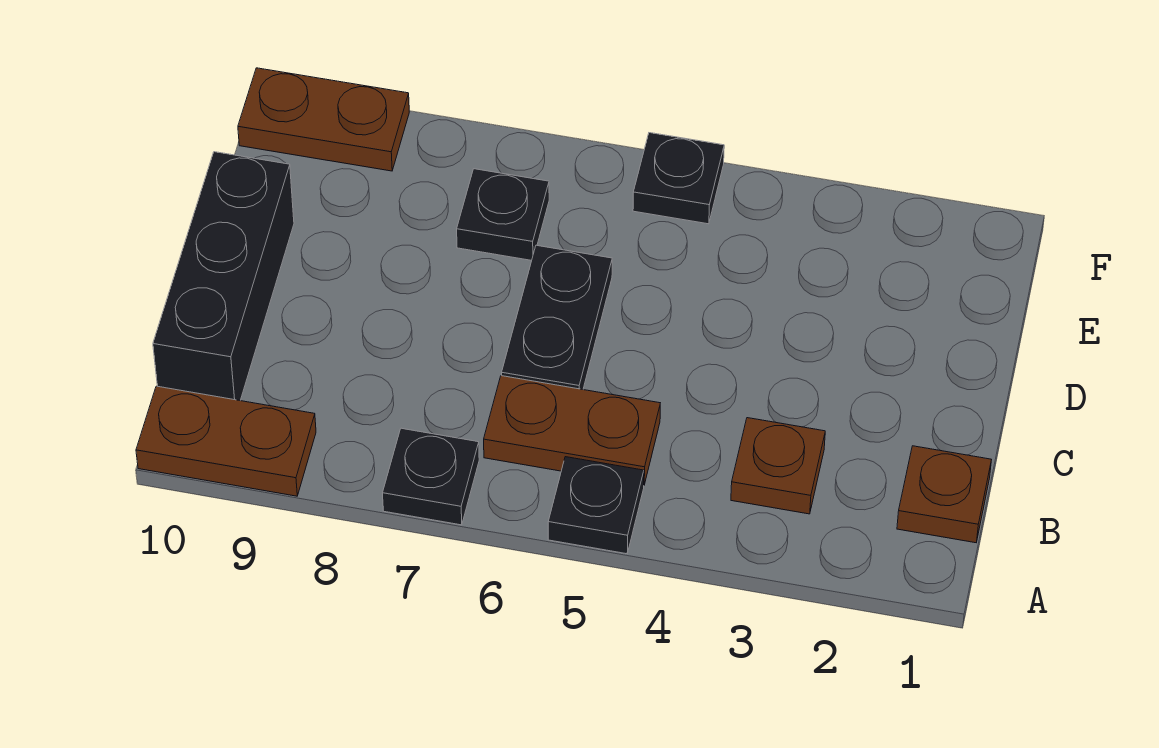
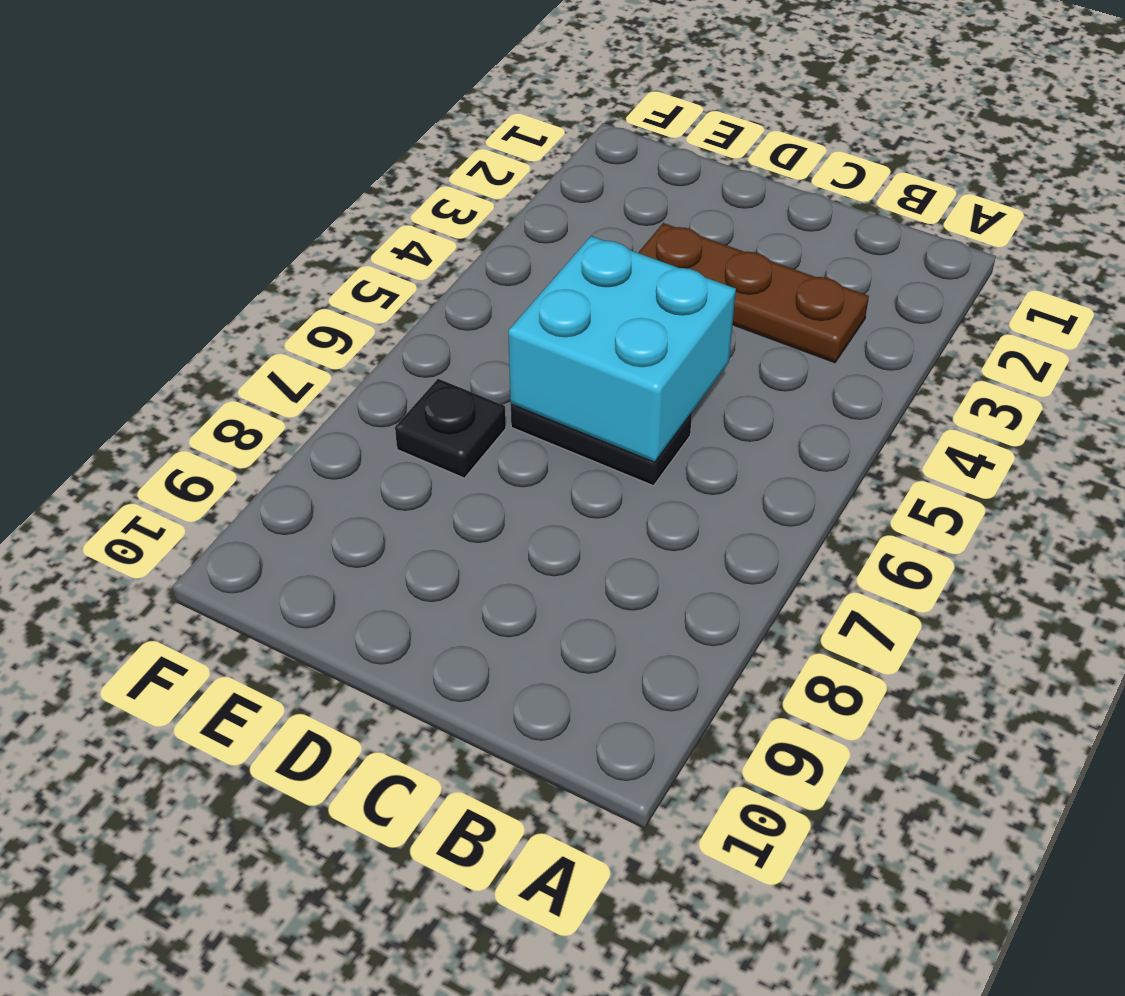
brown 1x3 plate [638,223,869,363] -> brown 1x1 plate [731,418,825,514]
cyan 2x2 brick [508,236,736,462] -> none
none -> black 1x1 plate [548,457,644,554]
none -> black 1x1 plate [383,428,479,525]

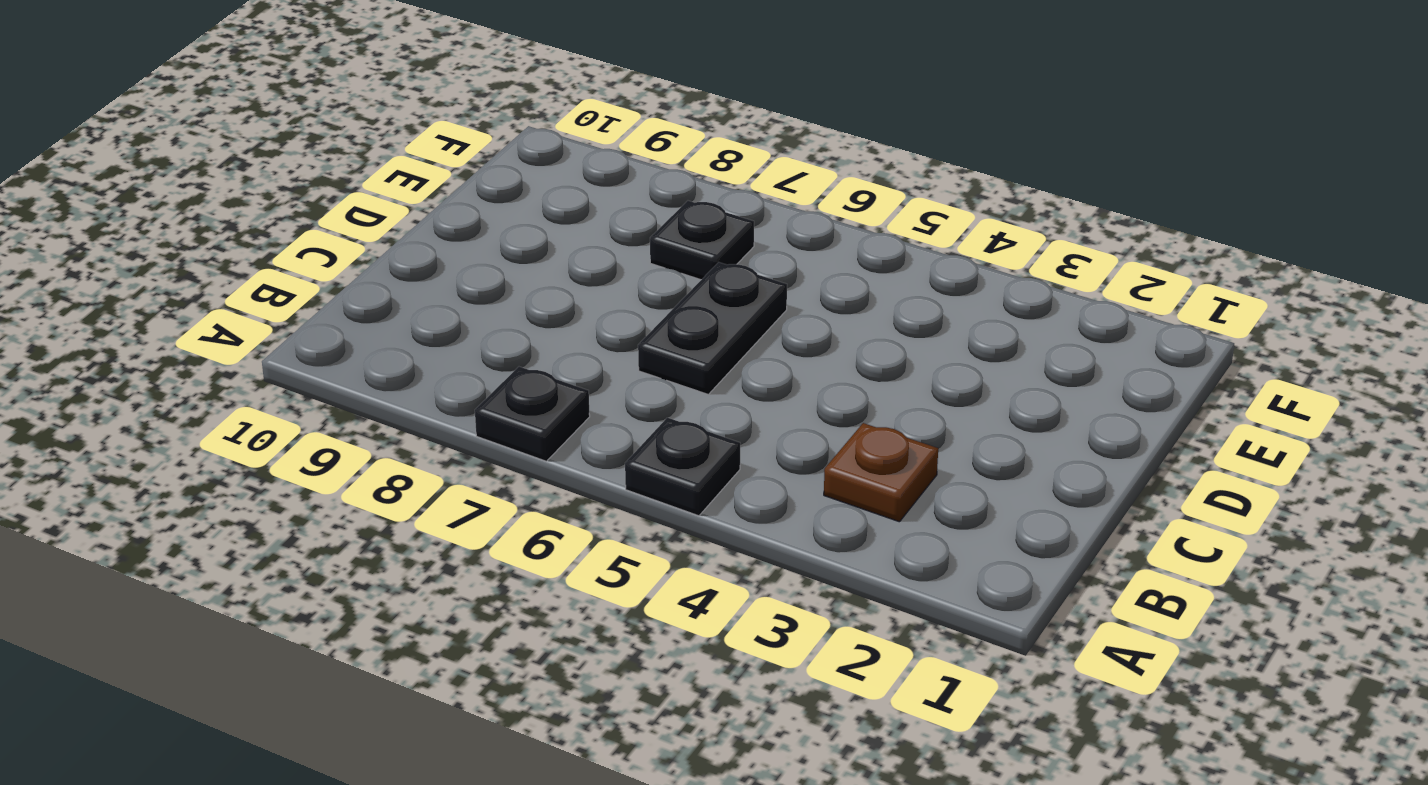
none -> brown 1x2 plate [136,386,316,496]
none -> brown 1x1 plate [897,446,991,543]

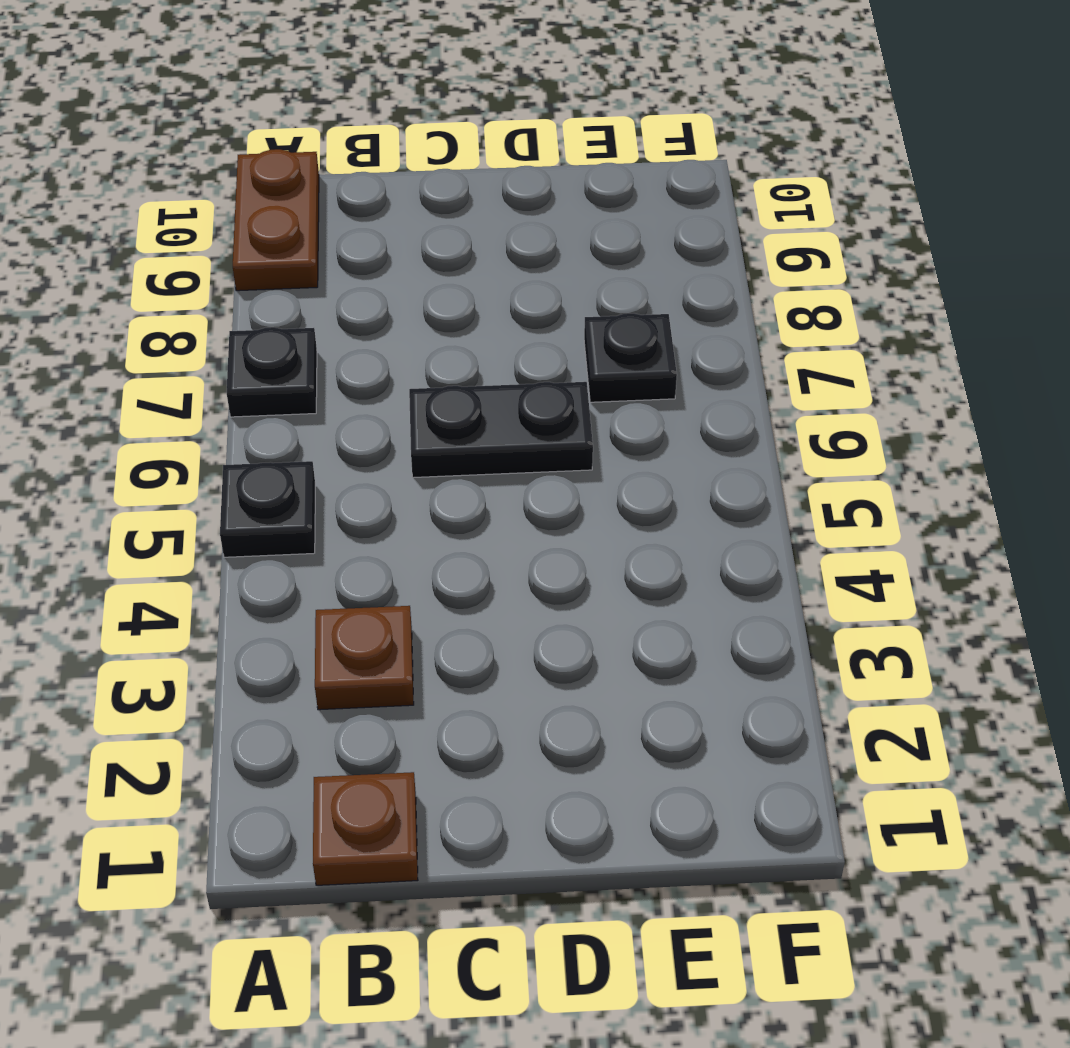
none -> brown 1x2 plate [484,376,660,485]
none -> black 1x3 brick [153,152,294,401]

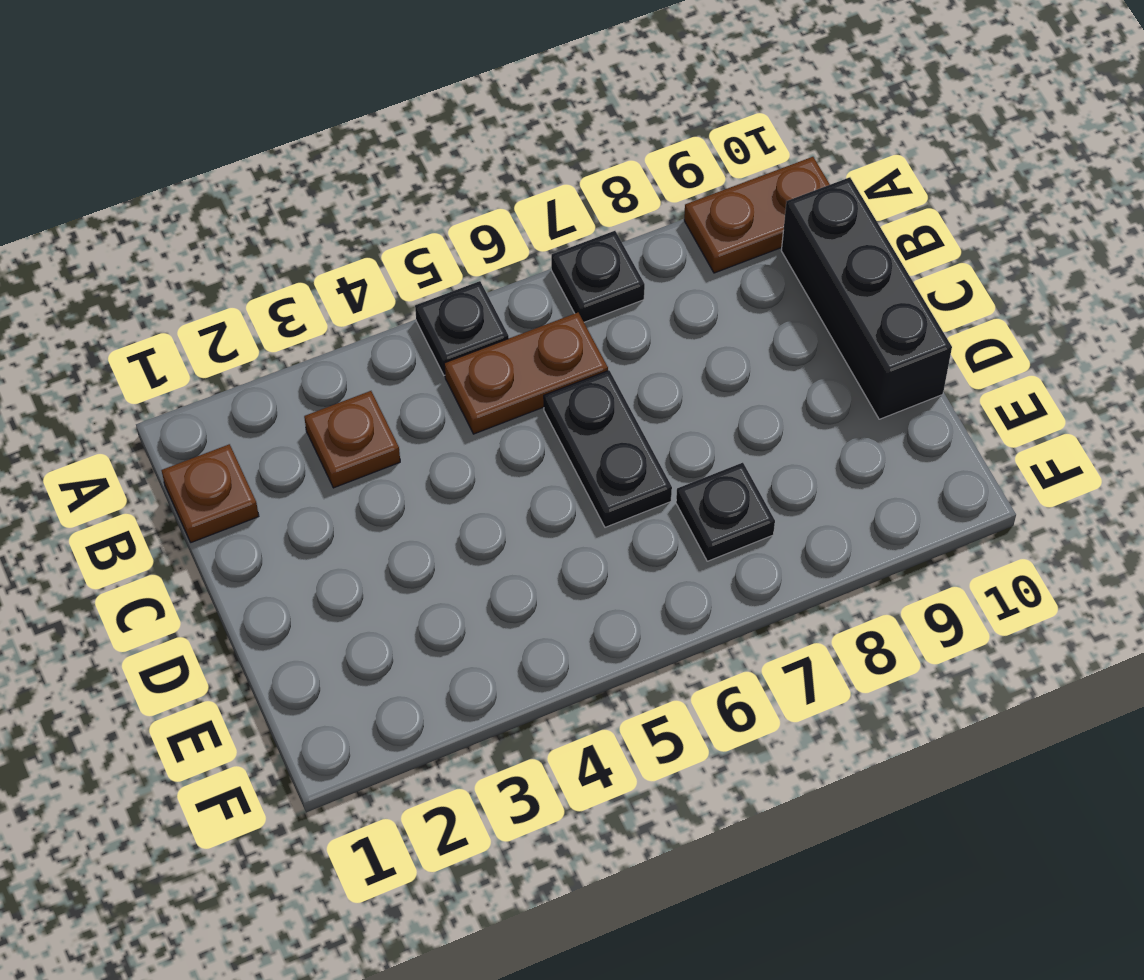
none -> black 1x1 plate [633,133,724,224]
none -> brown 1x2 plate [238,68,409,171]

